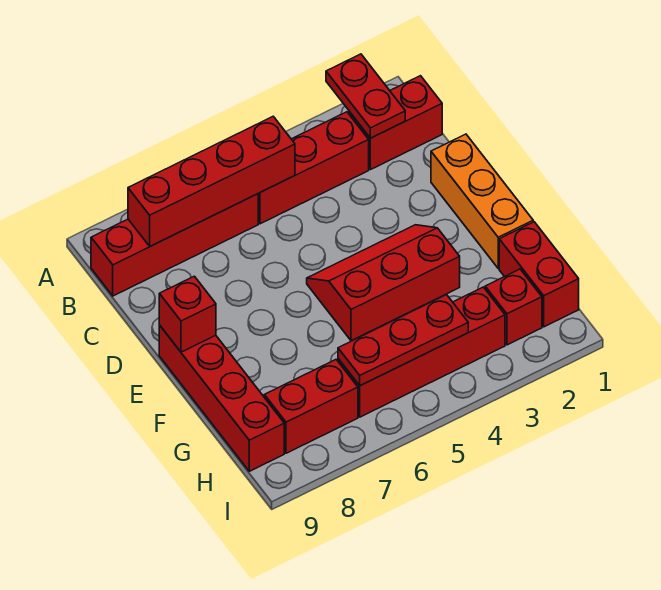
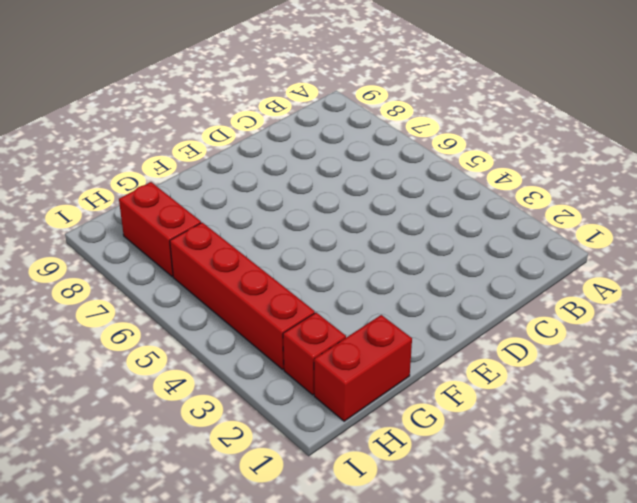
none -> red 1x2 brick [349,76,442,170]
none -> red 1x3 brick [258,112,369,224]
none -> red 1x4 brick [91,194,258,296]

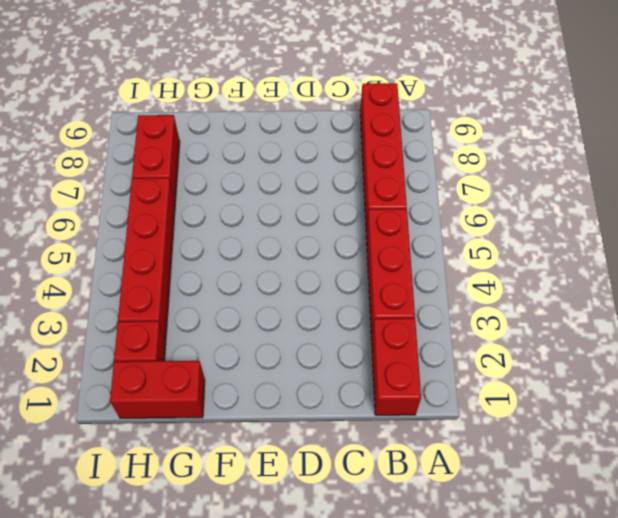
none -> orange 1x3 brick [431,134,533,268]
none -> red 2x3 slope [307,225,460,341]
none -> red 1x4 brick [159,325,284,471]

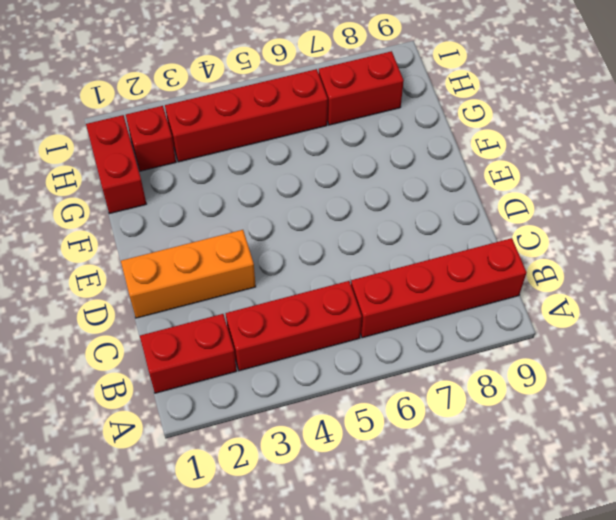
orange 1x3 brick [121,230,256,318] -> orange 1x3 brick turned to [431,134,533,268]
none -> red 2x3 slope [307,225,460,341]
none -> red 1x4 brick [159,325,284,471]
none -> red 1x2 plate [326,54,405,138]

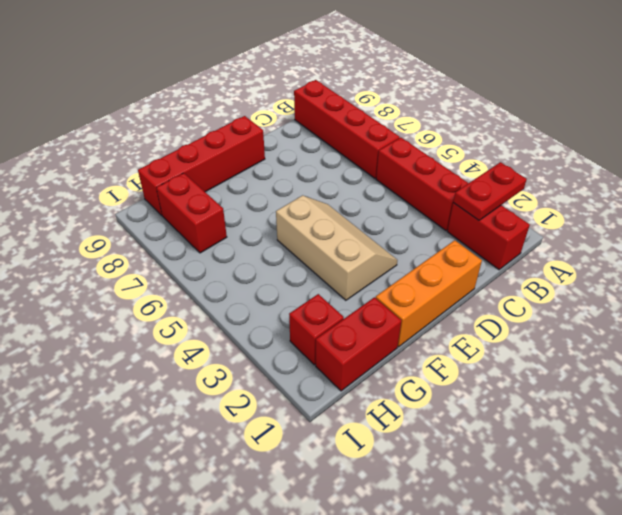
tan 2x3 slope [276,195,397,300] -> red 2x3 slope [307,225,460,341]
none -> red 1x4 brick [338,287,505,417]
none -> red 1x4 brick [128,116,295,246]
none -> red 1x1 brick [159,276,216,352]

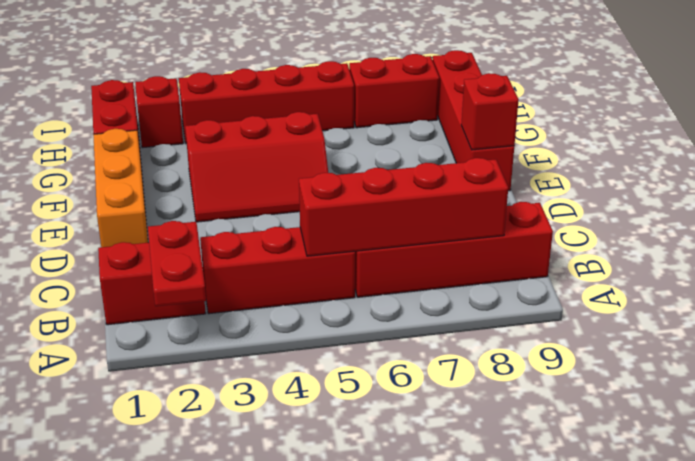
none -> red 1x3 plate [338,295,468,386]

